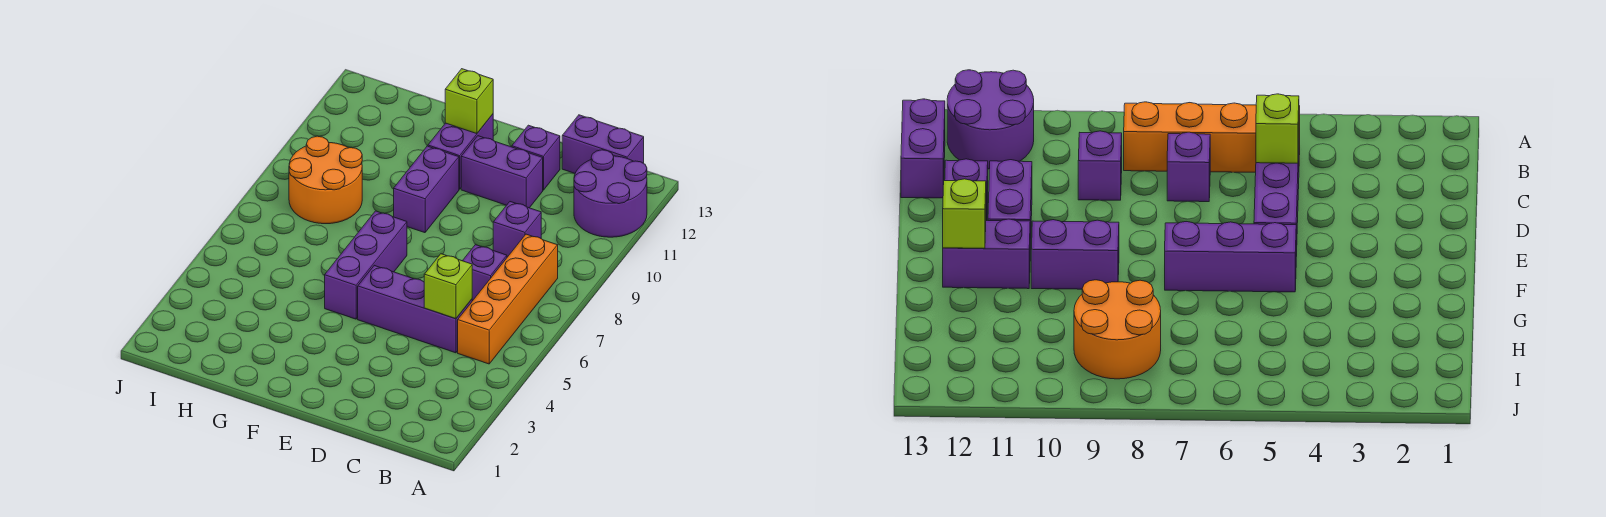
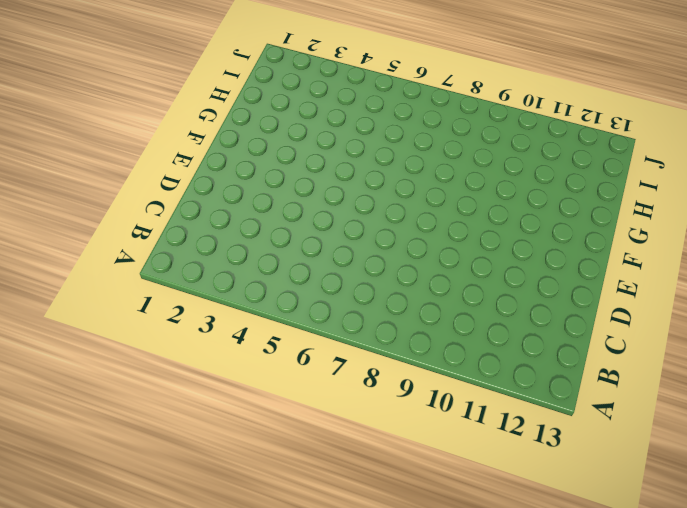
none -> purple 2x2 round brick [574,150,647,237]
none -> orange 1x4 brick [458,234,558,364]
none -> purple 1x2 brick [562,115,644,173]

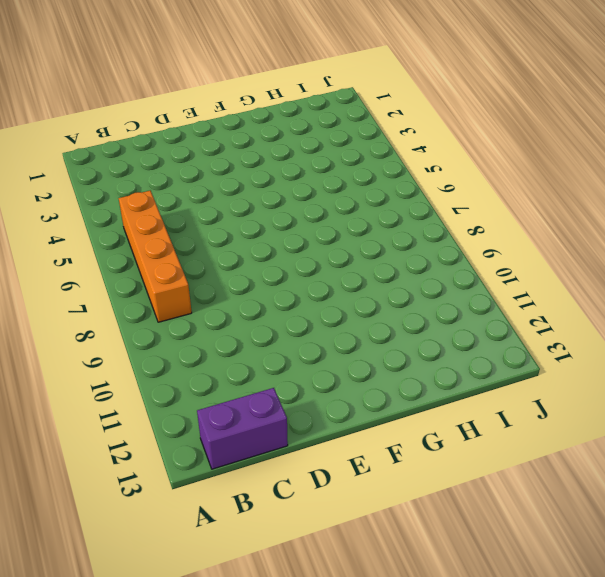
none -> purple 2x2 round brick [574,150,647,237]
none -> purple 1x3 brick [358,265,472,353]
none -> purple 1x1 brick [463,245,507,301]

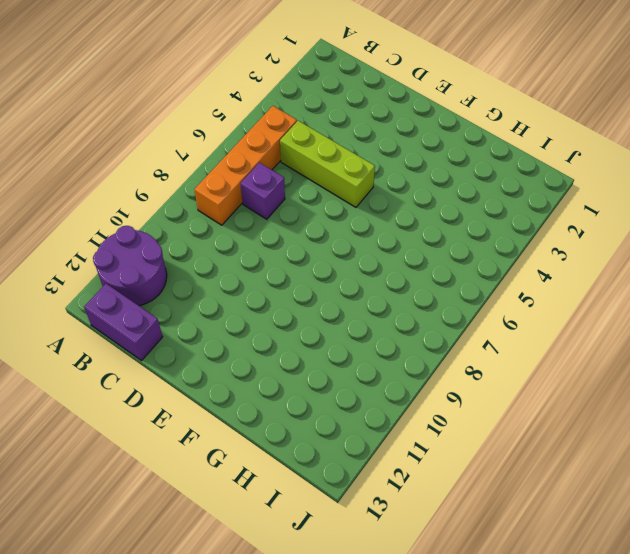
lime 1x3 brick [280,121,375,207] -> purple 1x3 brick [358,265,472,353]
none -> purple 1x1 brick [493,202,541,257]
none -> purple 1x2 brick [461,136,543,208]
none -> purple 1x1 brick [512,125,560,190]

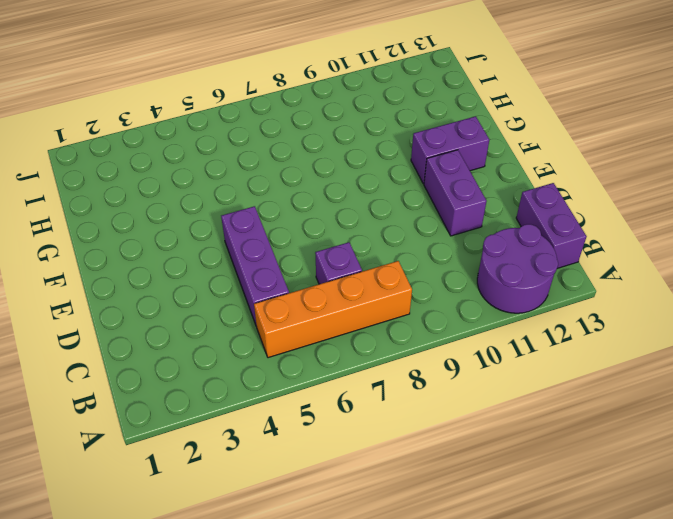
none -> purple 1x1 brick [493,202,541,257]
none -> purple 1x1 brick [512,125,560,190]
none -> purple 1x3 brick [325,211,407,319]

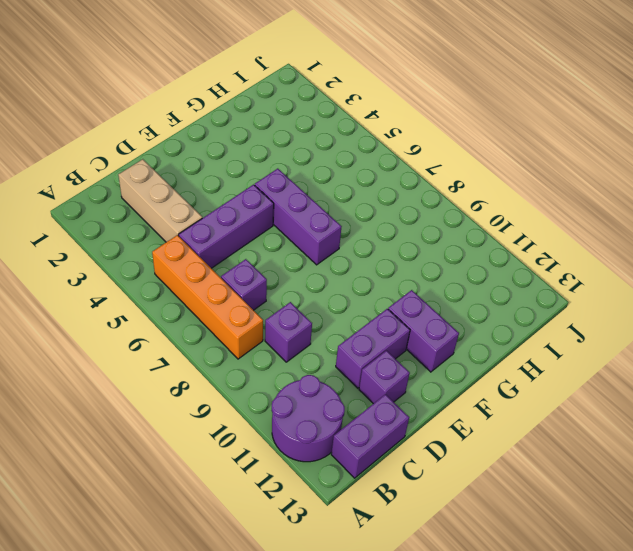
tan 1x3 brick [118,159,202,242] -> none
none -> purple 1x2 brick [394,146,459,233]
none -> orange 2x2 round brick [289,136,362,224]
none -> lime 1x1 brick [424,254,472,319]

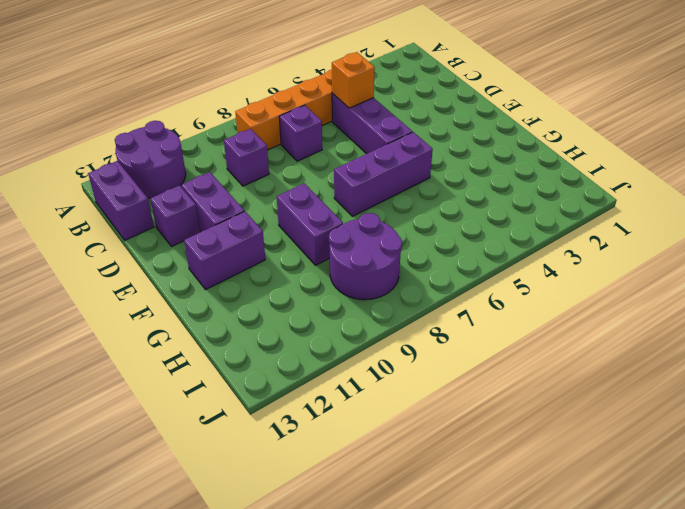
orange 1x1 brick [332,52,375,108] -> lime 1x1 brick [424,254,472,319]
purple 1x2 brick [277,183,343,265] -> purple 1x2 brick turned to [394,146,459,233]
purple 2x2 round brick [329,213,402,300] -> orange 2x2 round brick [289,136,362,224]
none -> lime 1x1 brick [445,69,493,134]

